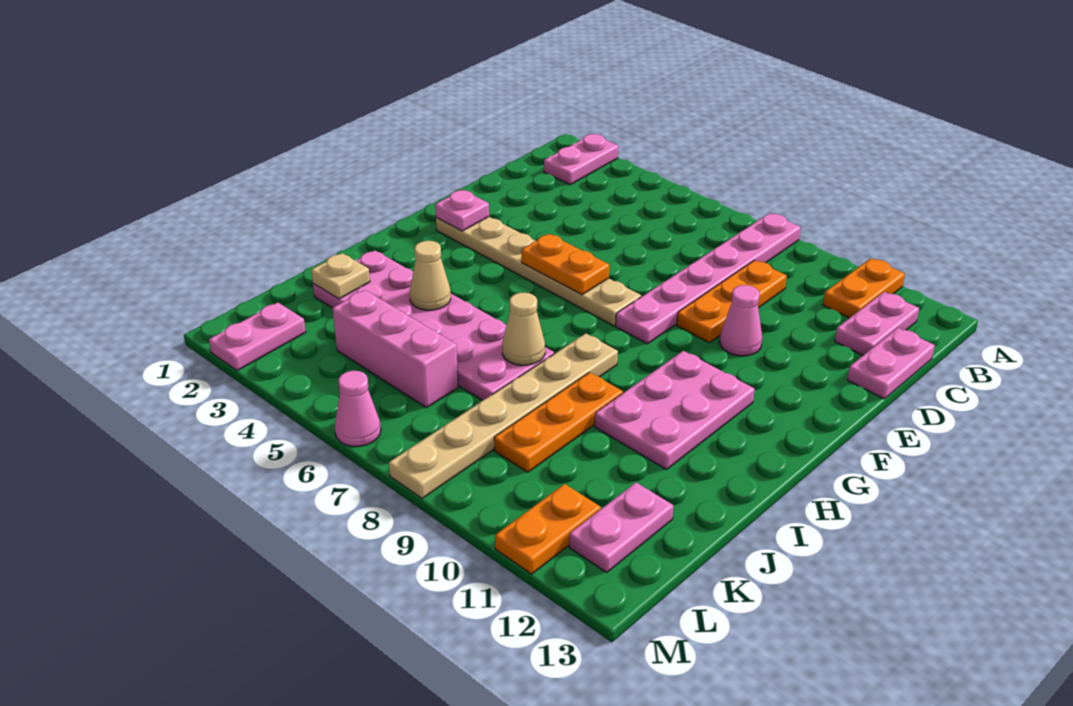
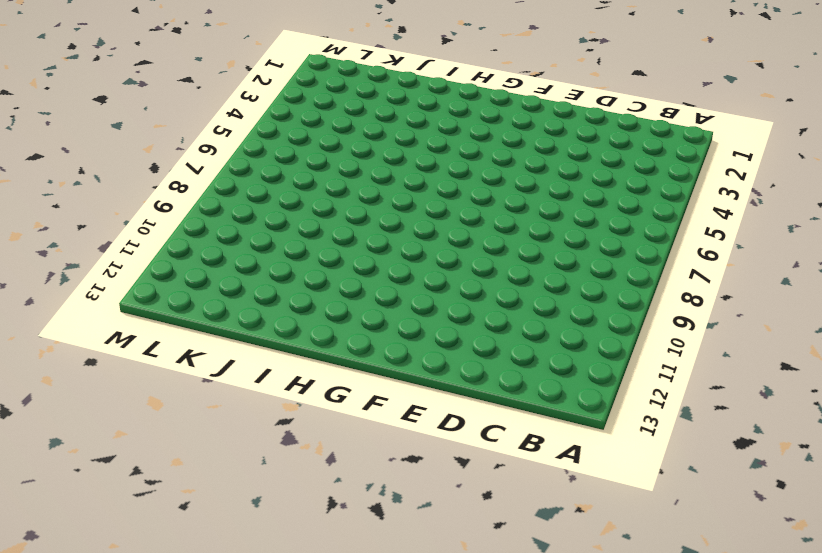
none -> pink 1x2 plate [544,134,618,185]
none -> pink 1x6 plate [616,213,801,344]
none -> orange 1x2 plate [823,258,905,318]

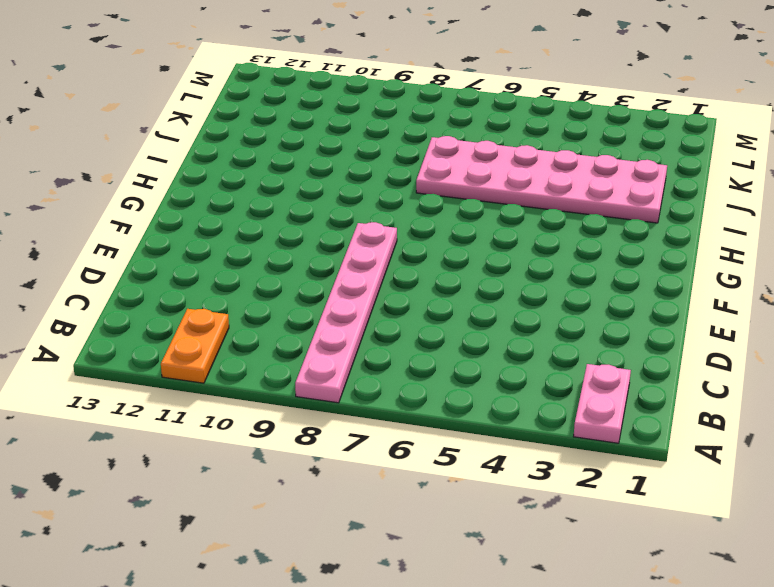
none -> pink 1x2 plate [835,292,919,355]
none -> orange 1x3 plate [677,260,787,343]
none -> pink 1x2 plate [847,328,935,399]

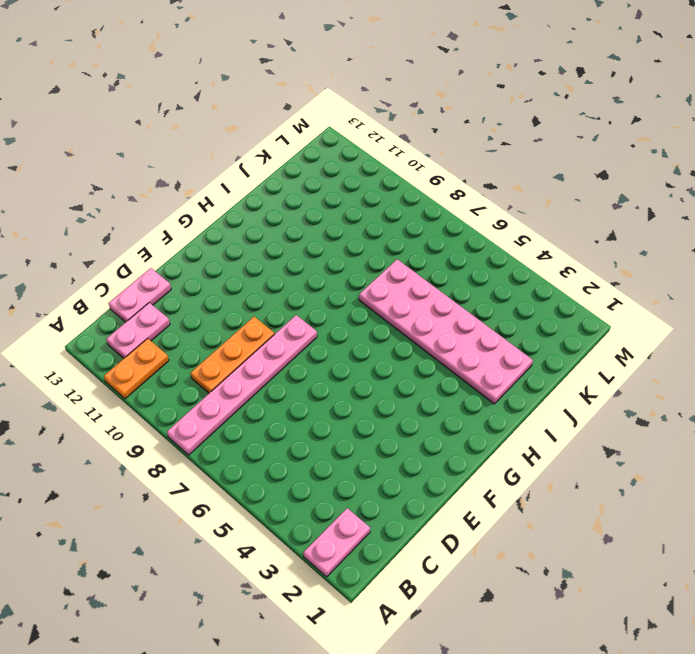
none -> pink 1x1 cone [720,285,762,356]
none -> tan 1x6 plate [436,217,641,326]
none -> pink 2x3 plate [595,351,755,470]

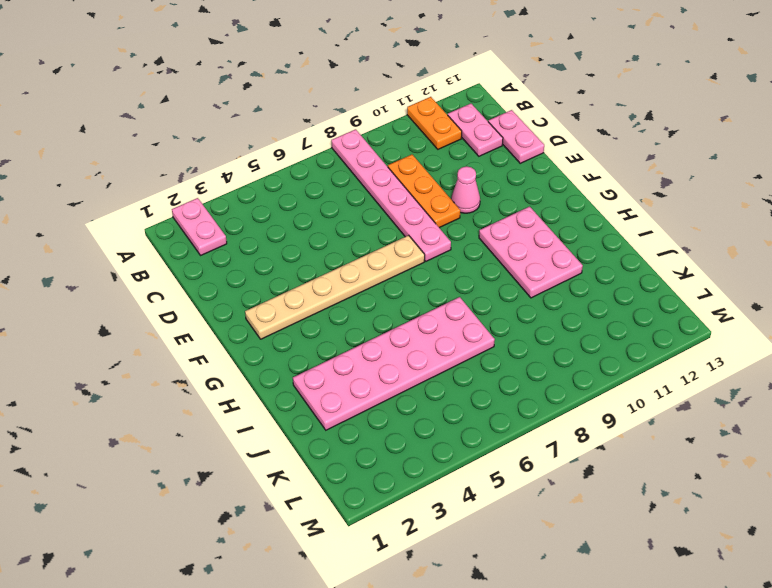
none -> tan 1x6 plate [389,333,618,498]
none -> orange 1x3 plate [494,372,623,472]
none -> pink 1x3 brick [332,290,458,408]

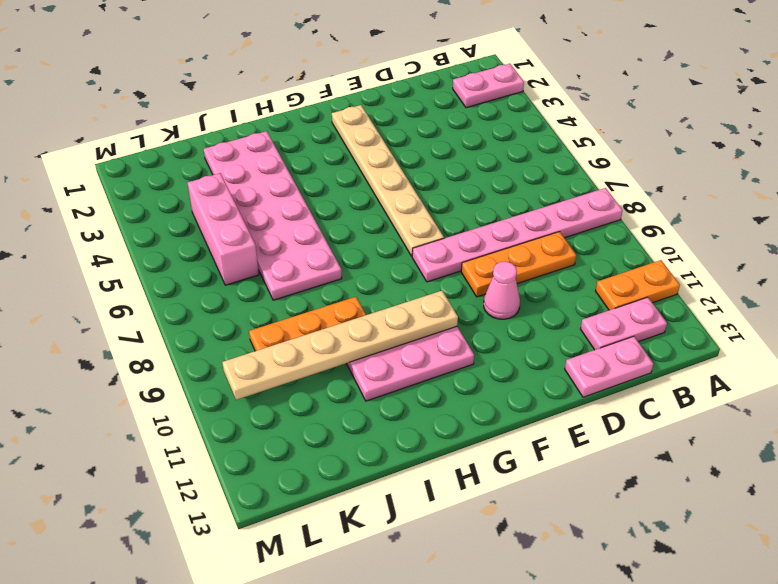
tan 1x6 plate [222,291,458,400] -> tan 1x6 plate moved to [389,333,618,498]
none -> pink 1x2 plate [569,483,673,572]
none -> pink 1x2 plate [209,302,306,371]
none -> orange 1x2 plate [495,484,601,574]

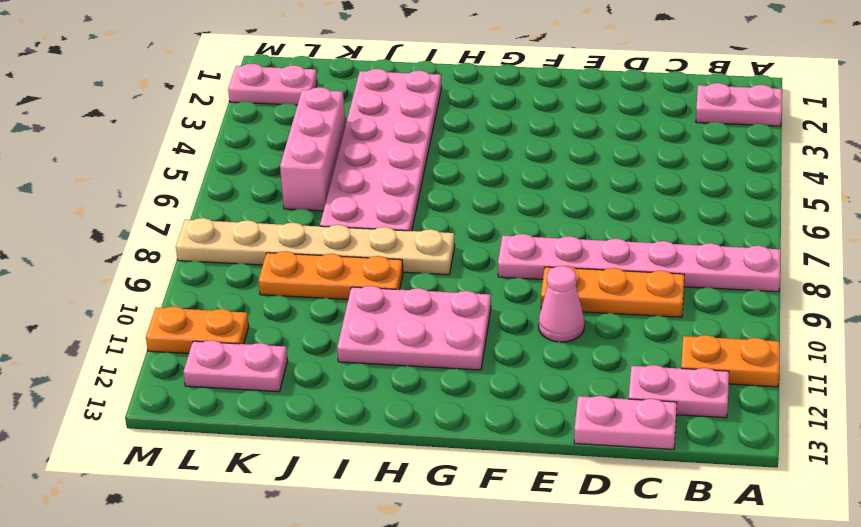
none -> tan 1x6 plate [436,217,641,326]
none -> pink 1x1 cone [335,371,381,446]
none -> pink 1x1 plate [435,190,489,231]

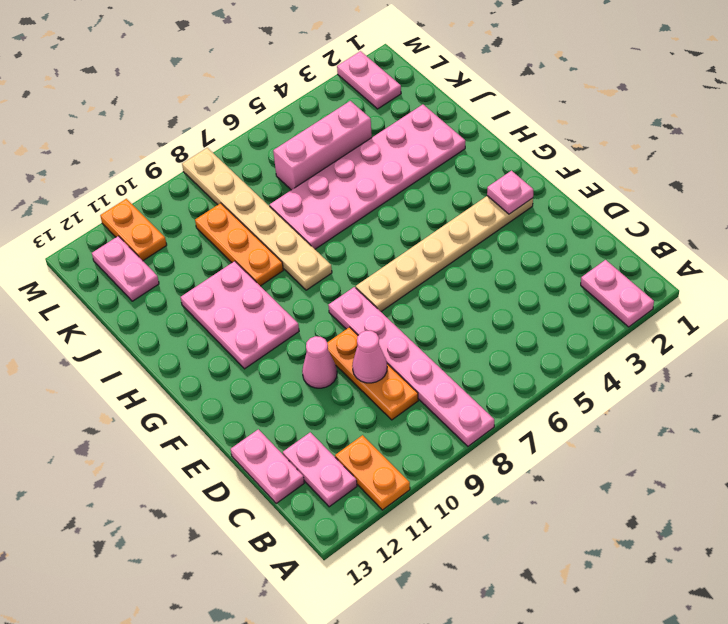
pink 1x1 cone [352,331,387,383] -> pink 1x1 cone moved to [335,371,381,446]
none -> orange 1x2 plate [522,234,609,295]
none -> tan 1x1 cone [410,241,451,310]
none -> tan 1x1 cone [502,293,545,365]

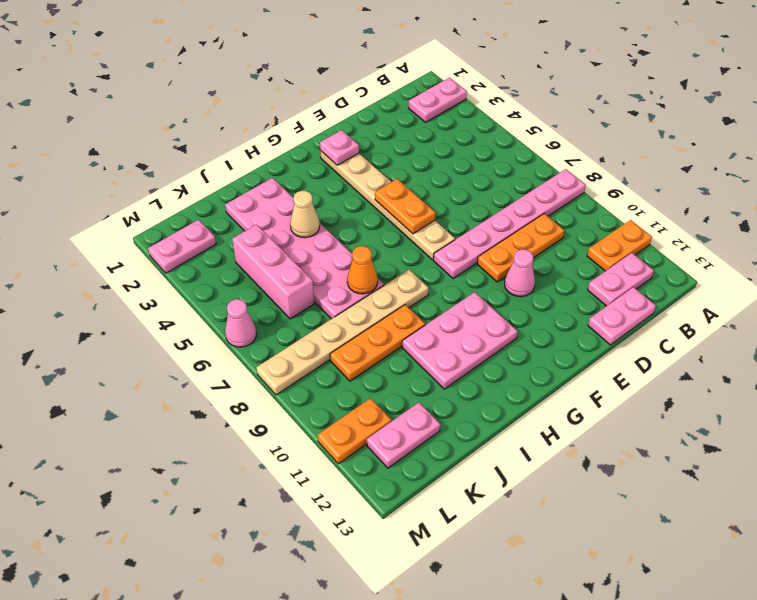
orange 1x1 cone [347,246,378,294] -> tan 1x1 cone [502,293,545,365]
none -> tan 1x1 plate [311,253,370,299]

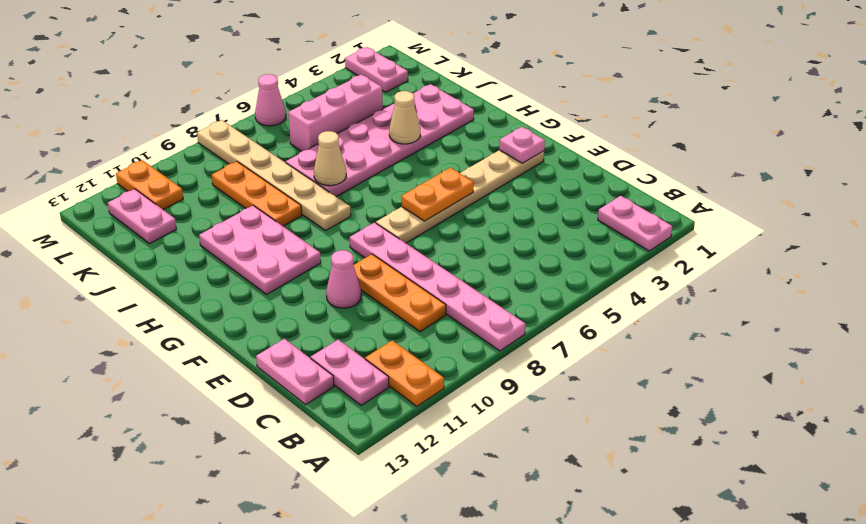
none -> tan 1x1 plate [311,253,370,299]

